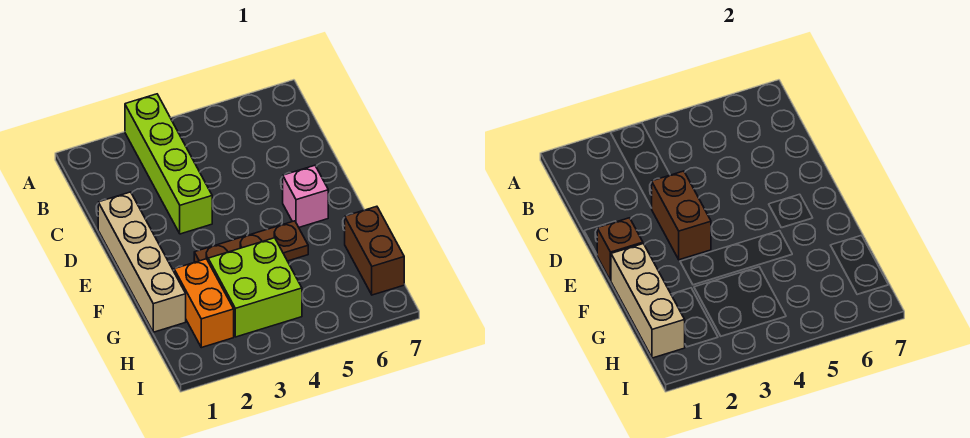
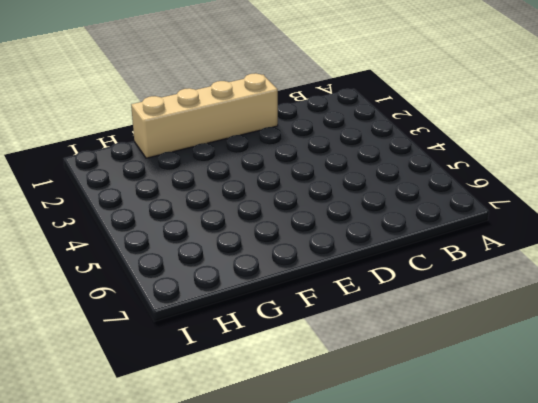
none -> lime 1x4 brick [125,94,212,234]
none -> pink 1x1 brick [283,165,328,227]

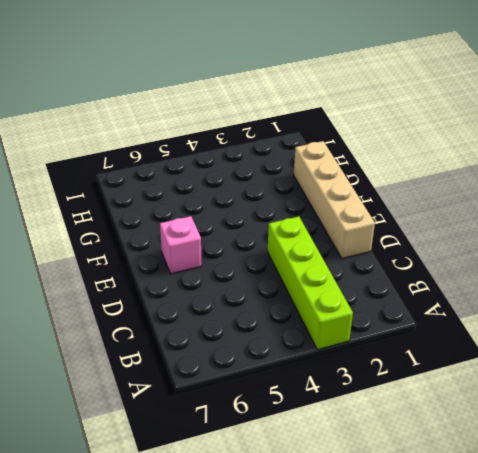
none -> brown 1x3 plate [194,221,308,262]
none -> orange 1x2 brick [174,259,234,348]

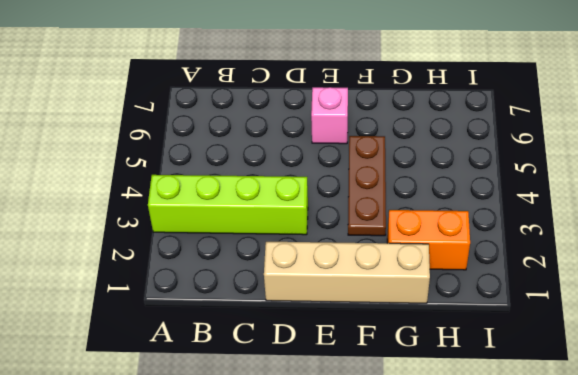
none -> lime 2x2 brick [208,238,302,337]
none -> brown 1x2 brick [345,206,404,295]

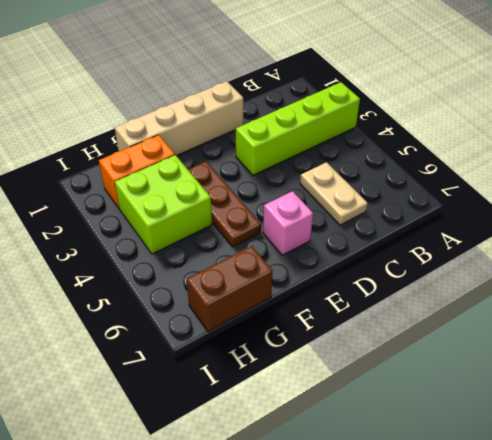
tan 1x2 plate [300,162,368,225] -> none
none -> brown 1x2 brick [652,171,711,260]
none -> brown 1x1 brick [597,218,643,281]

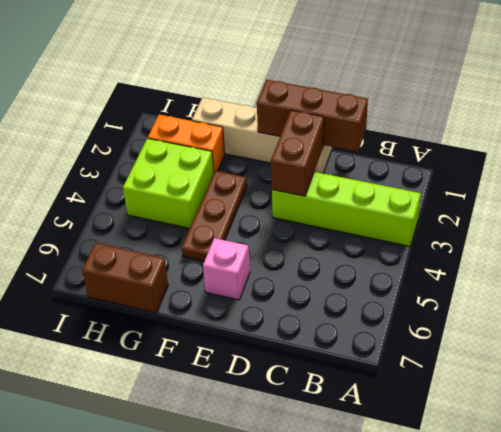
brown 1x3 brick [257,80,368,152] -> brown 1x1 brick [597,218,643,281]
brown 1x2 brick [271,110,324,196] -> brown 1x2 brick turned to [652,171,711,260]
none -> tan 1x3 brick [611,244,685,358]

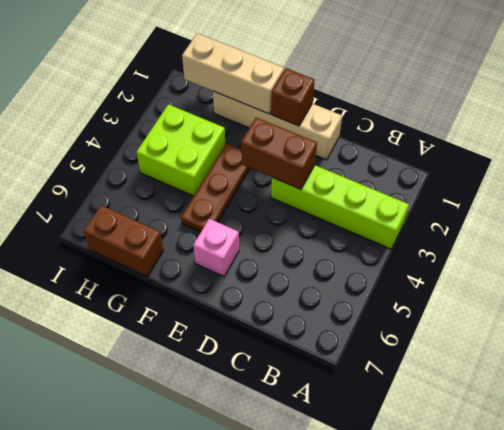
none -> orange 1x2 brick [174,259,234,348]

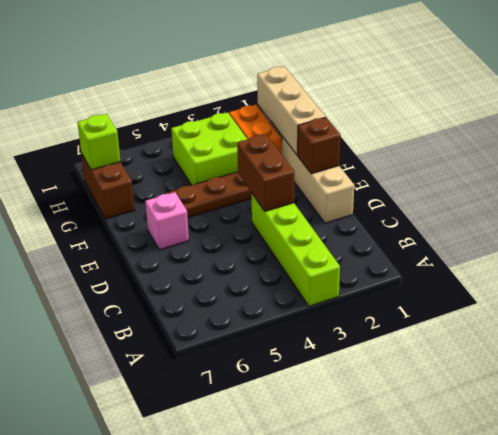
lime 1x1 brick [77,114,121,170] -> none

